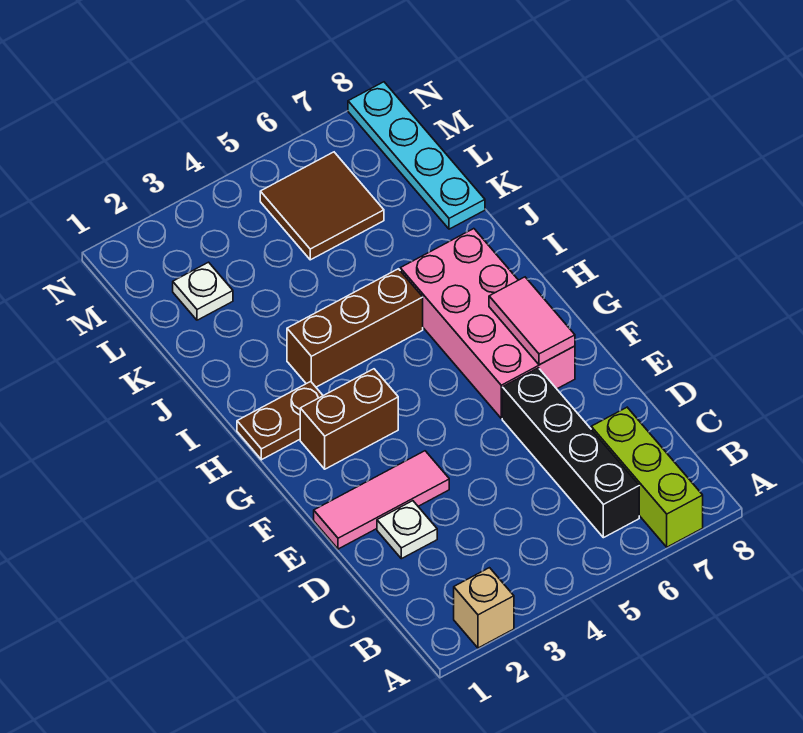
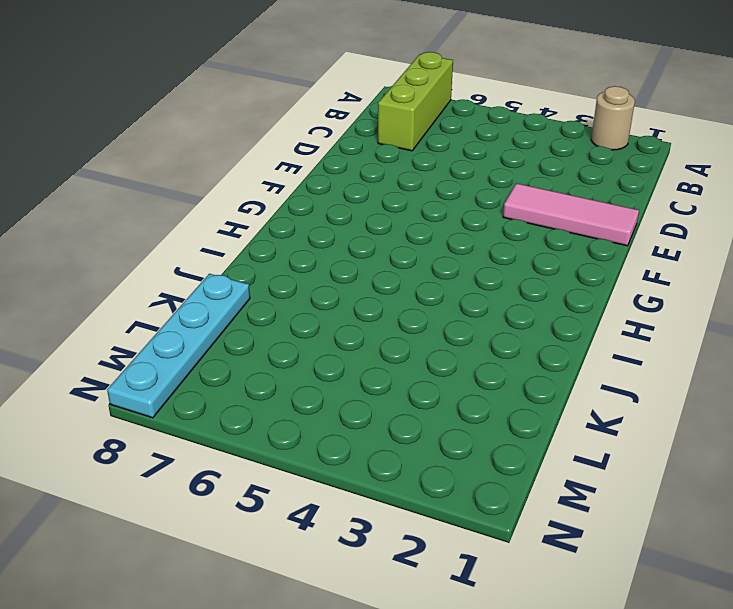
tan 1x1 round brick [591,86,635,150] -> tan 1x1 brick [454,568,514,648]
none -> black 1x4 brick [502,368,639,538]
none -> white 1x1 plate [377,501,437,559]
none -> pink 2x4 brick [400,229,575,418]

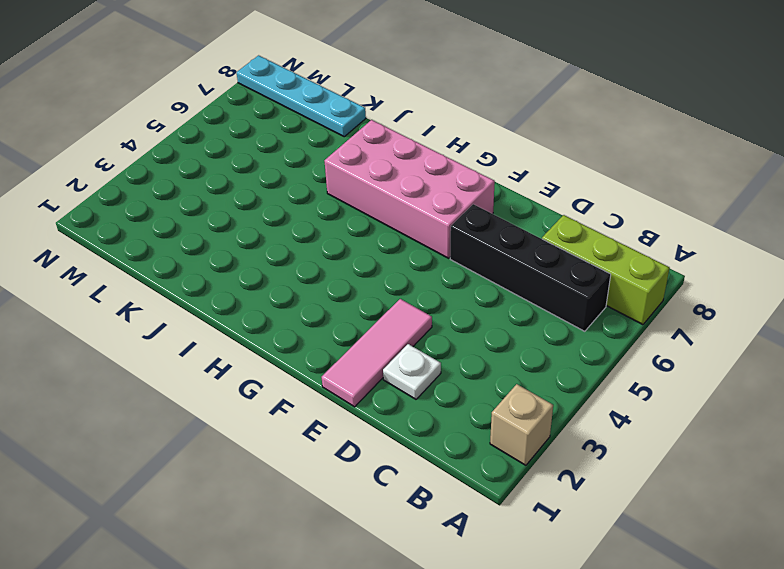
none -> brown 1x2 brick [300,369,398,469]
none -> brown 1x2 plate [237,381,323,460]
none -> brown 1x3 brick [287,269,423,387]

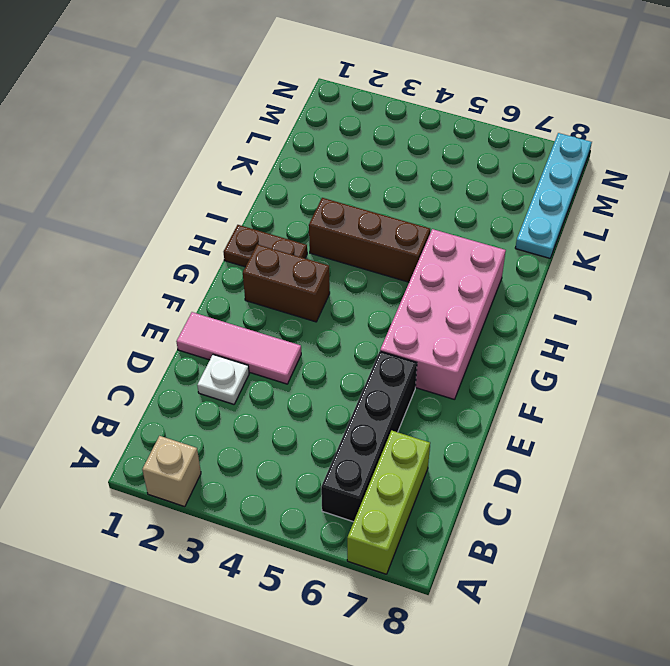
none -> white 1x1 plate [173,262,233,320]
none -> brown 2x2 tile [260,152,384,260]
none -> pink 1x2 tile [489,277,575,365]

